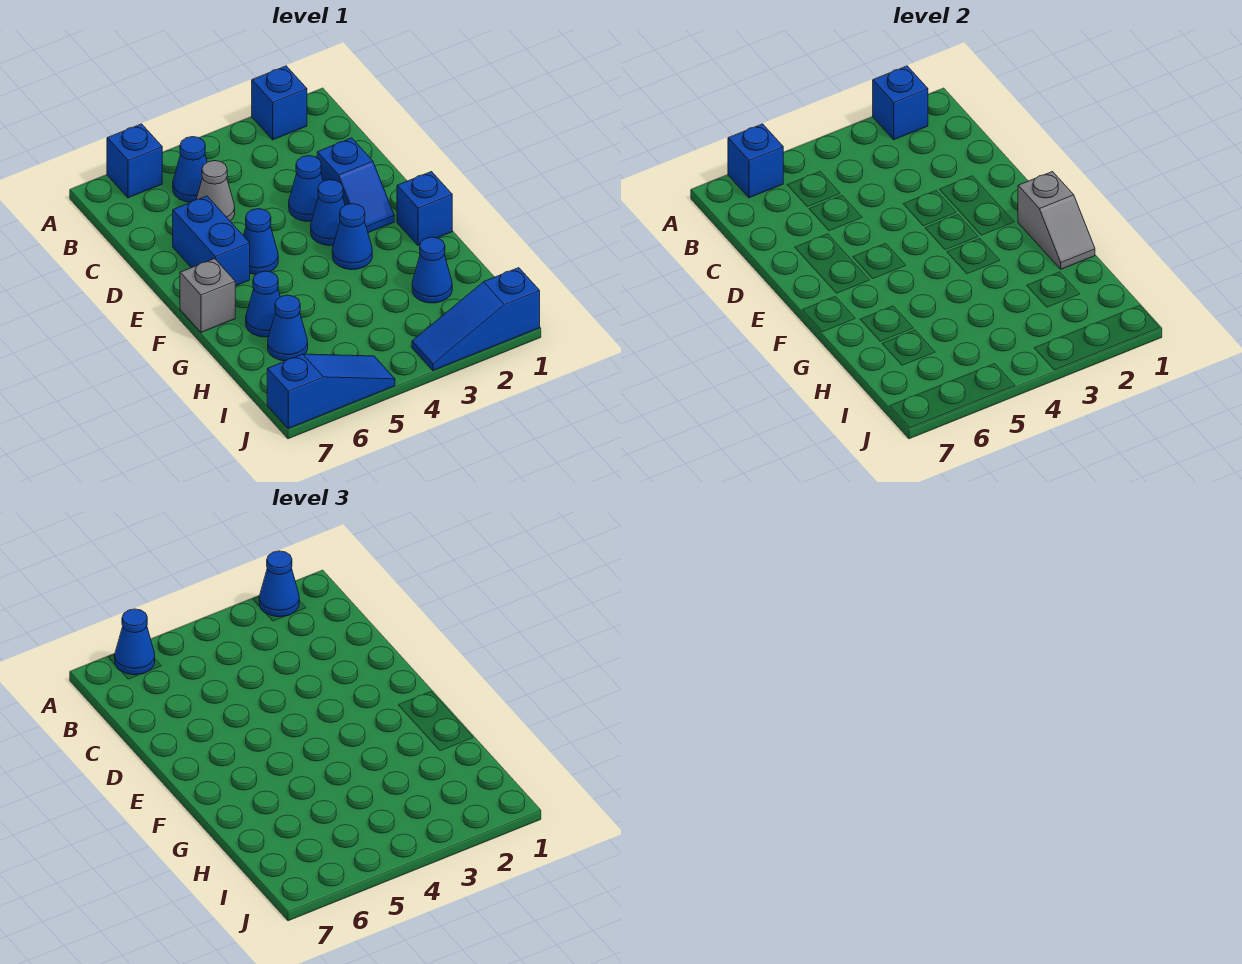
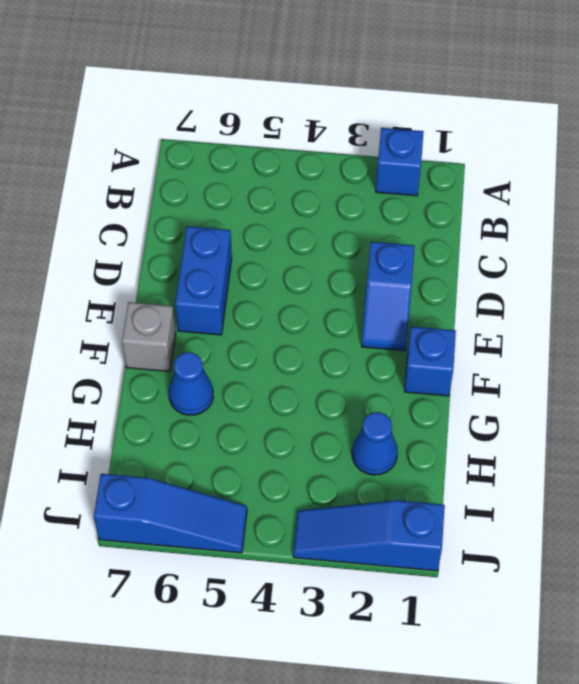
none -> blue 1x1 brick [107,124,162,198]
none -> blue 1x1 cone [173,137,207,202]
none -> grey 1x1 cone [196,161,235,221]

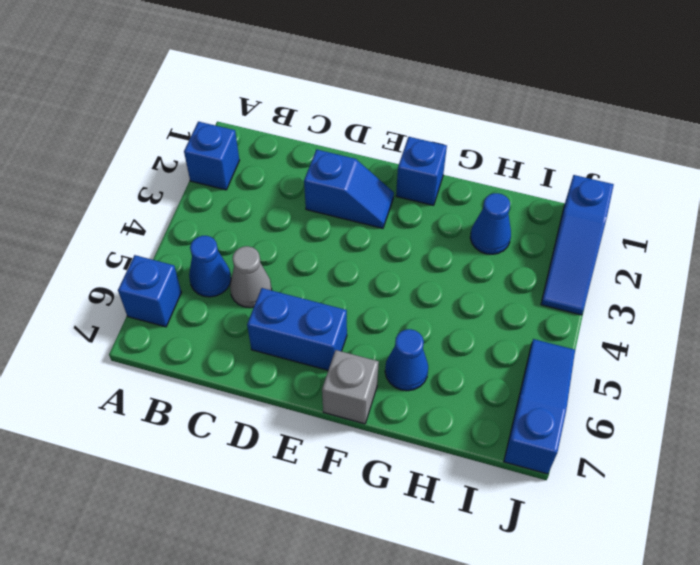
none -> blue 1x1 cone [289,156,323,222]
none -> blue 1x1 cone [311,180,345,246]
none -> blue 1x1 cone [243,209,278,274]

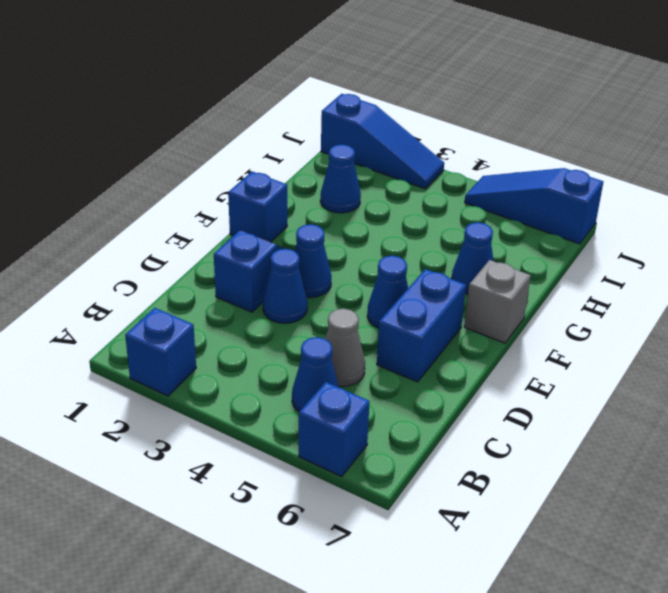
none -> blue 1x1 cone [332,204,372,270]
none -> blue 1x1 cone [268,295,308,361]
none -> blue 1x1 brick [873,66,928,140]

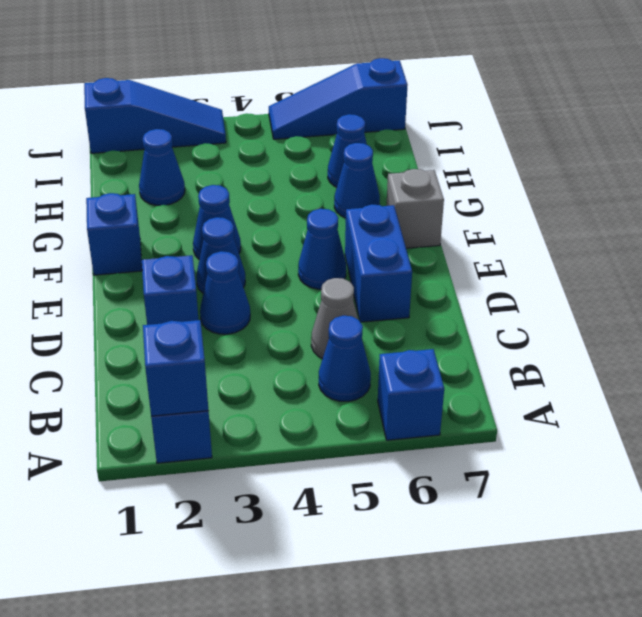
none -> blue 1x1 brick [728,124,783,198]
none -> grey 1x2 slope [1018,172,1095,269]
none -> blue 1x1 cone [259,551,299,617]

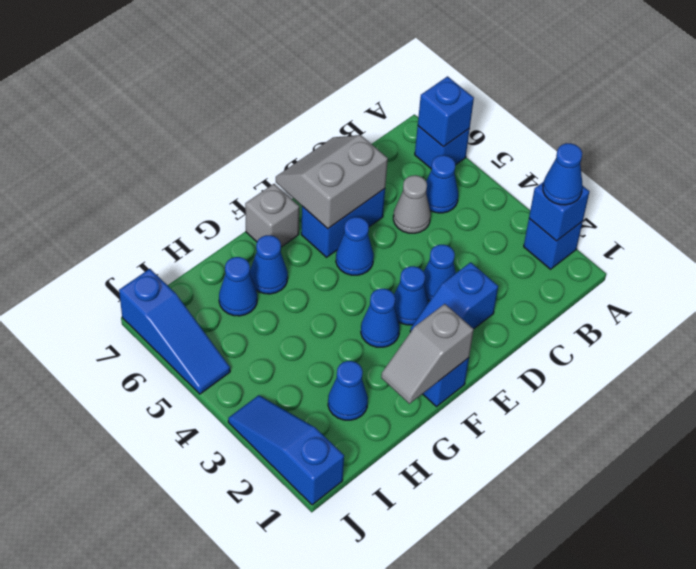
grey 2x2 slope [276,135,388,229] -> none
none -> blue 1x1 cone [115,609,155,675]

